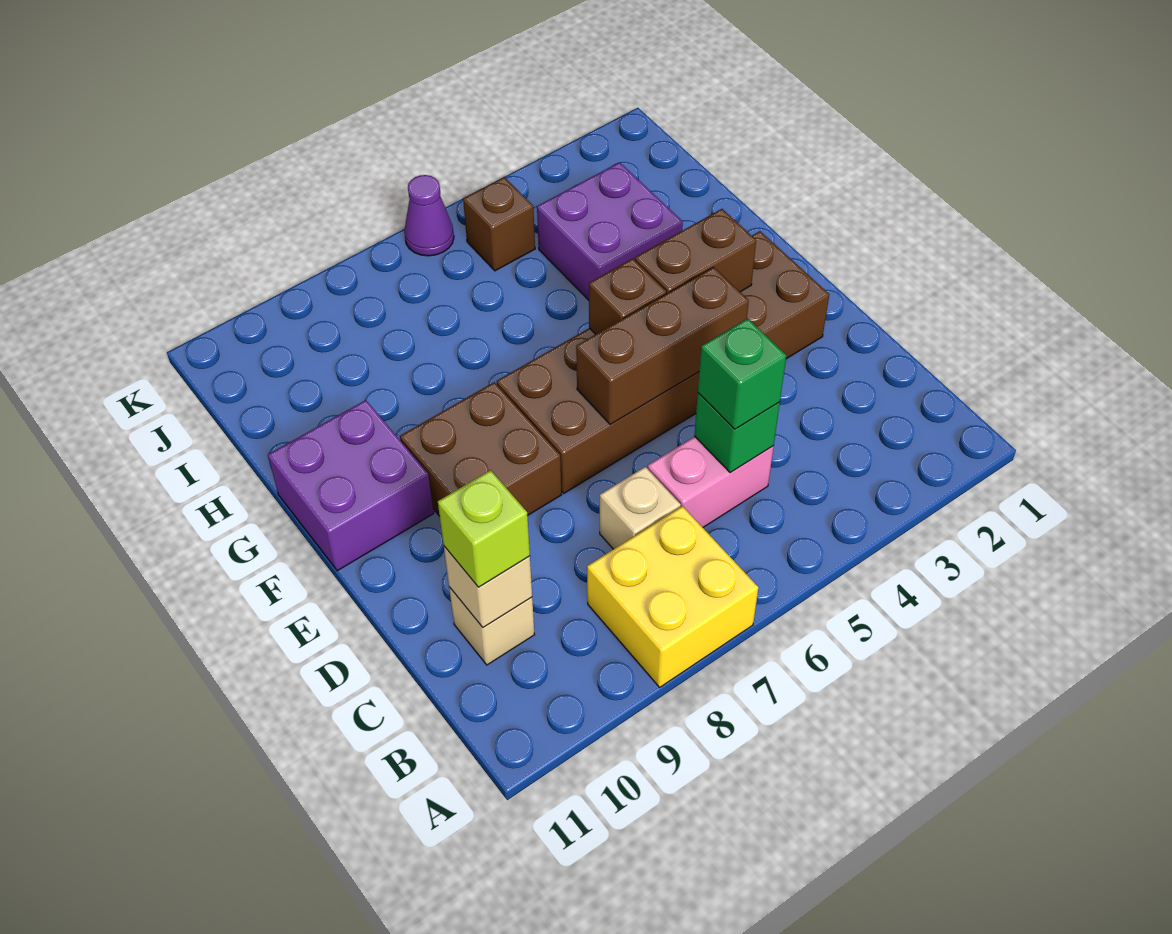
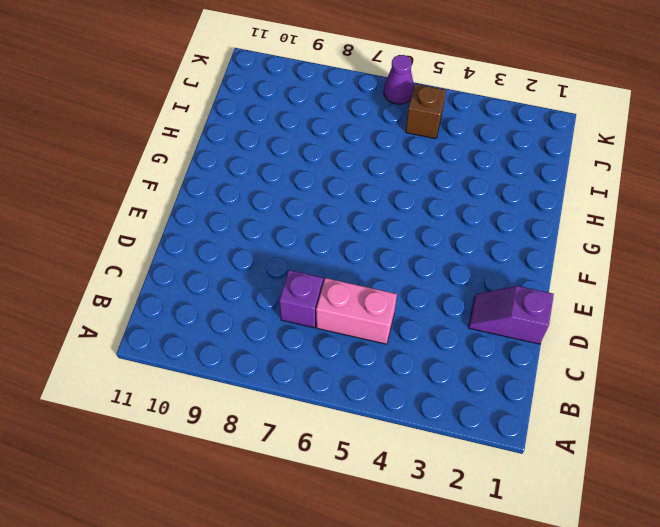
purple 1x1 brick [279,270,323,328] -> tan 1x1 brick [600,467,681,549]
purple 1x2 slope [469,286,554,344] -> none
none -> yellow 2x2 brick [587,506,758,687]
none -> tan 1x1 brick [449,587,535,665]
none -> brown 2x6 brick [497,231,829,493]

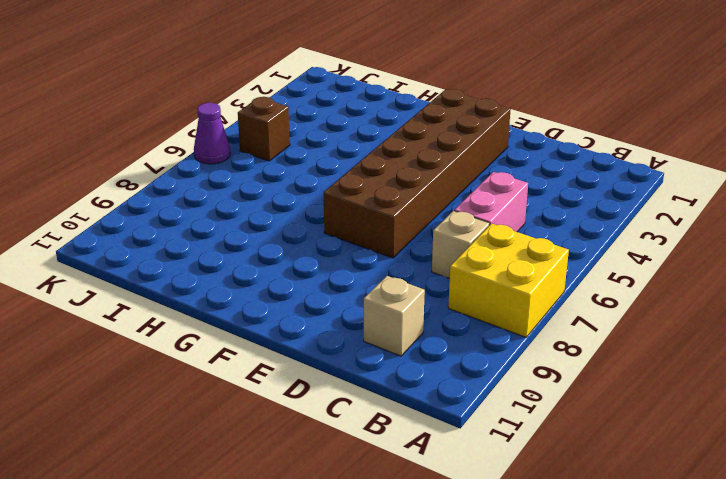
none -> brown 2x2 brick [400,382,561,516]
none -> purple 2x2 brick [268,400,434,571]
none -> purple 2x2 brick [537,162,683,300]

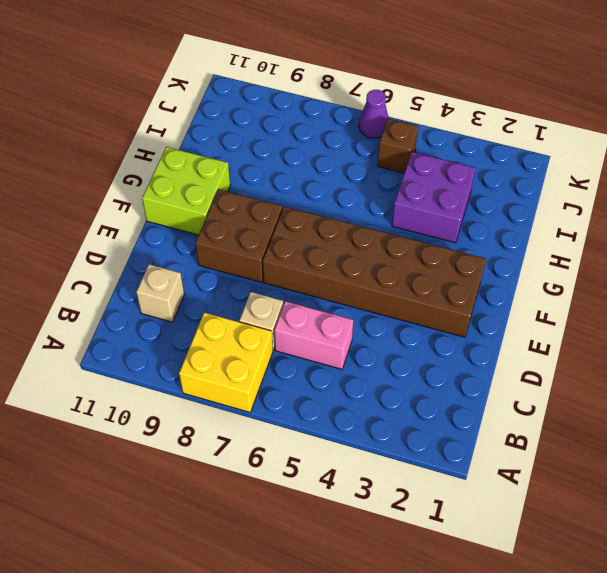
lime 2x2 brick [142,147,230,235] -> purple 2x2 brick [268,400,434,571]
none -> green 1x1 brick [694,393,780,473]
none -> tan 1x1 brick [444,546,532,627]
none -> brown 1x3 brick [576,267,749,424]

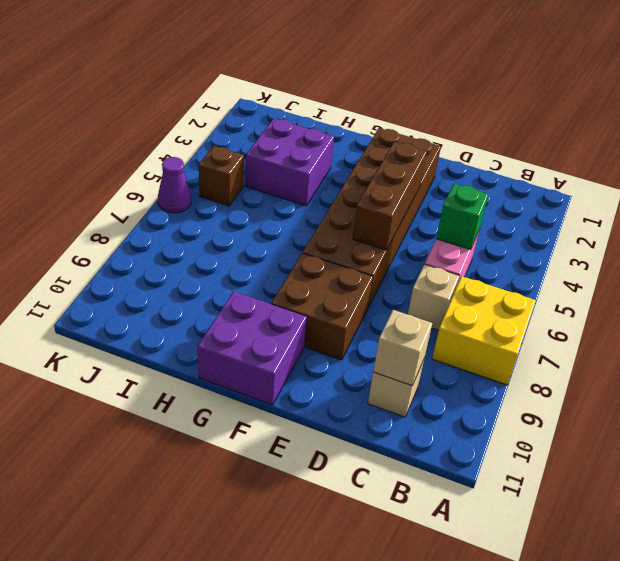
none -> brown 1x2 brick [635,209,756,294]
none -> brown 1x1 brick [589,258,666,334]
none -> green 1x1 brick [698,319,786,429]

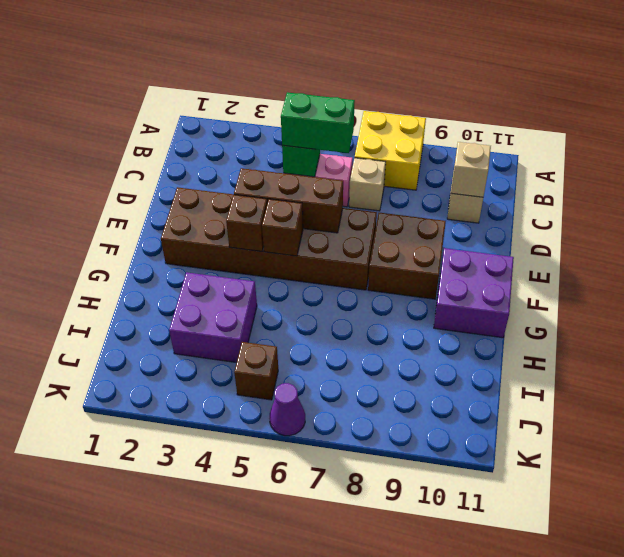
green 1x2 brick [281,92,355,153] -> green 1x1 brick [698,319,786,429]
brown 1x1 brick [226,195,267,251] -> brown 1x2 brick [635,209,756,294]
none -> lime 1x1 brick [438,470,530,587]

